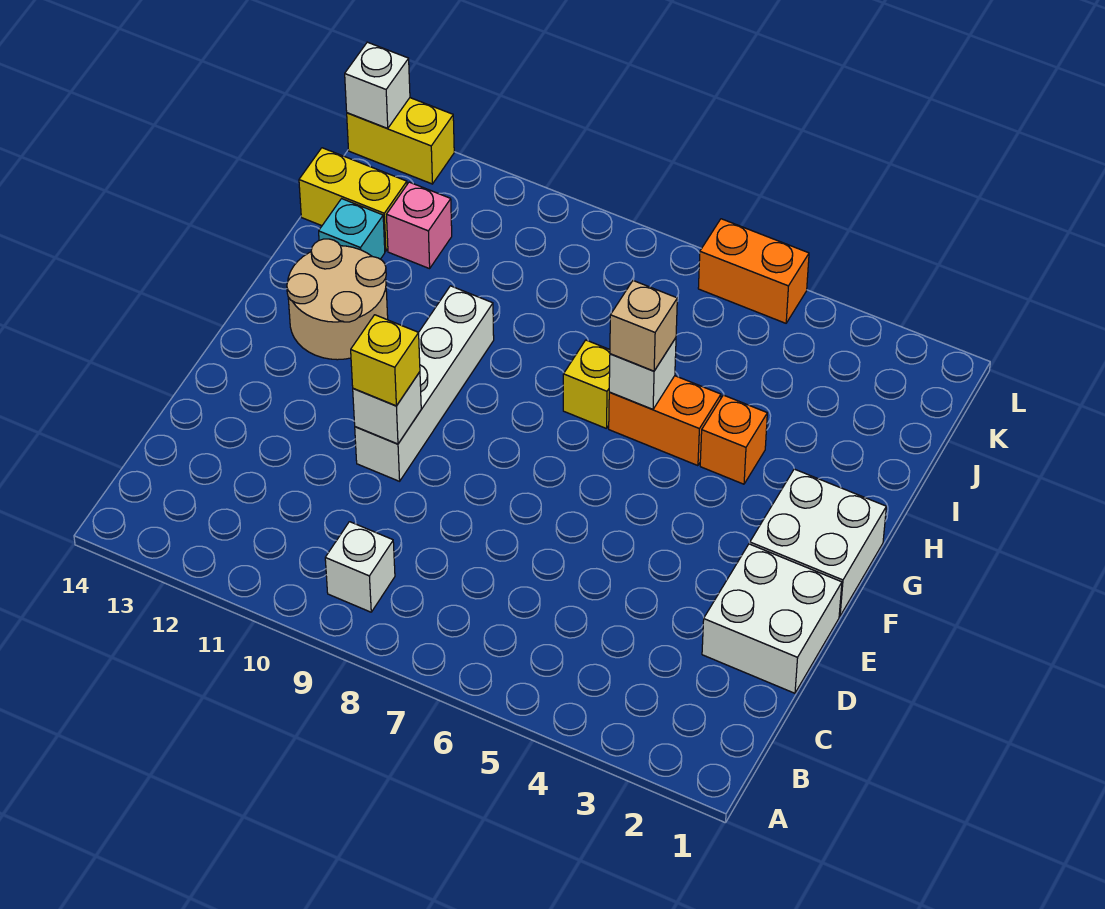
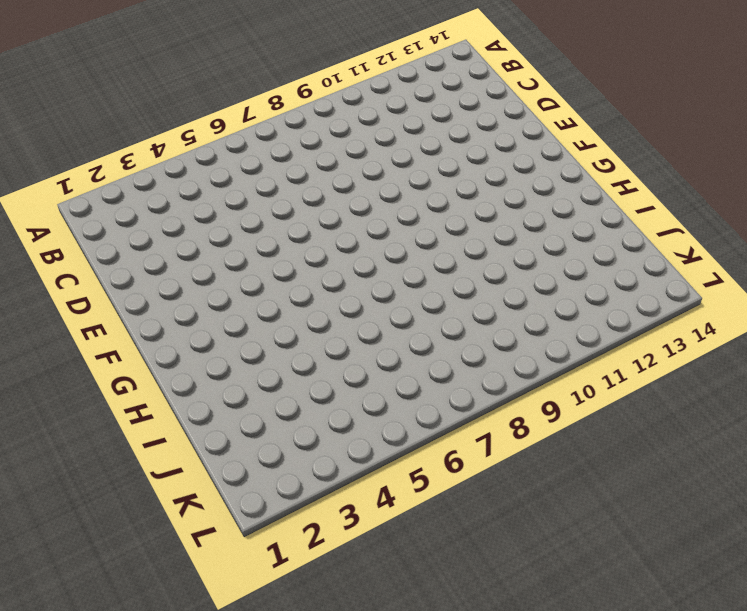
none -> white 1x1 brick [325,522,395,612]
none -> white 2x2 brick [702,544,842,693]
none -> white 1x4 brick [355,286,494,481]

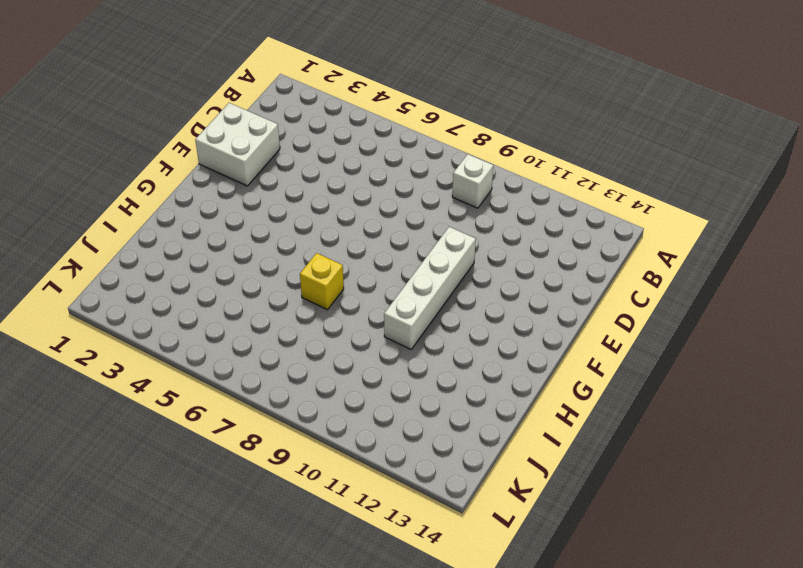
none -> white 2x2 brick [750,469,886,616]
none -> tan 2x2 round brick [287,239,388,360]
none -> orange 1x1 brick [700,395,767,484]

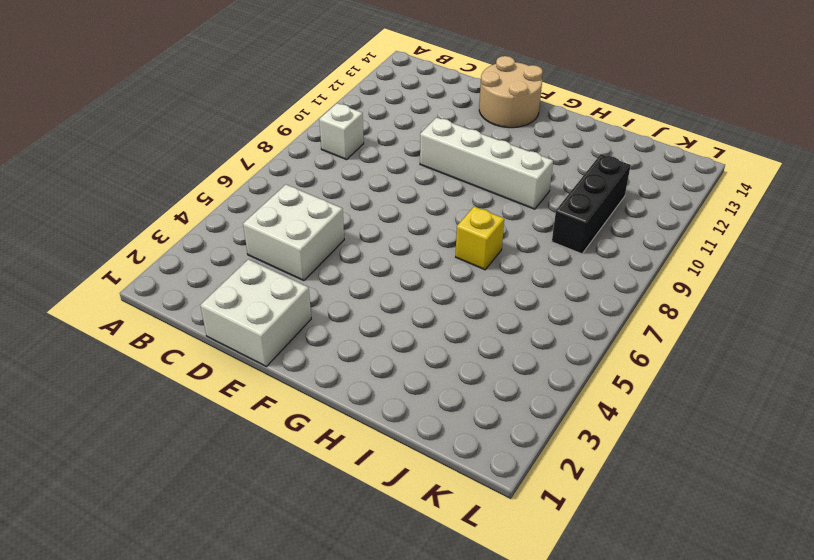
white 2x2 brick [243,185,344,281] -> white 2x2 brick moved to [750,469,886,616]
tan 2x2 round brick [479,56,543,128] -> tan 2x2 round brick moved to [287,239,388,360]
black 1x3 brick [552,154,631,254] -> none
none -> orange 1x1 brick [700,395,767,484]
none -> orange 1x2 brick [609,376,721,466]
none -> cyan 1x1 brick [319,199,385,259]

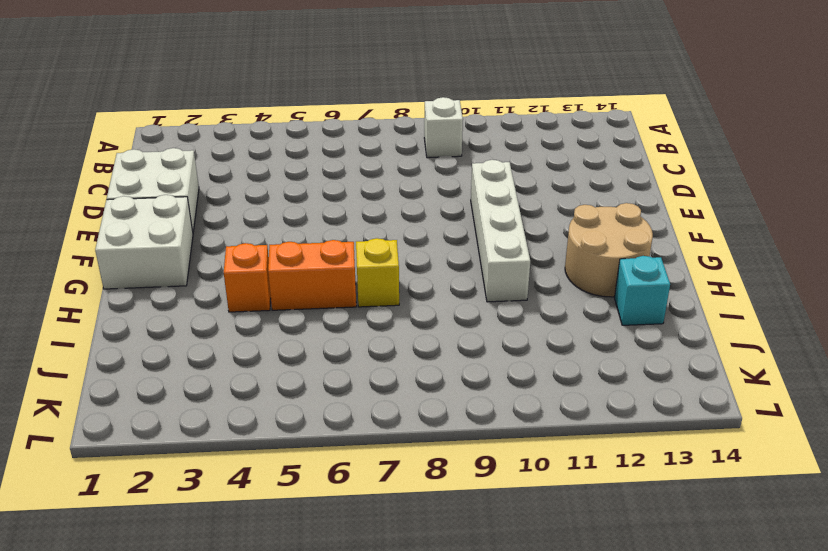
none -> pink 1x1 brick [386,182,452,269]
none -> yellow 1x2 brick [299,148,407,251]
none -> orange 1x2 brick [698,219,809,323]

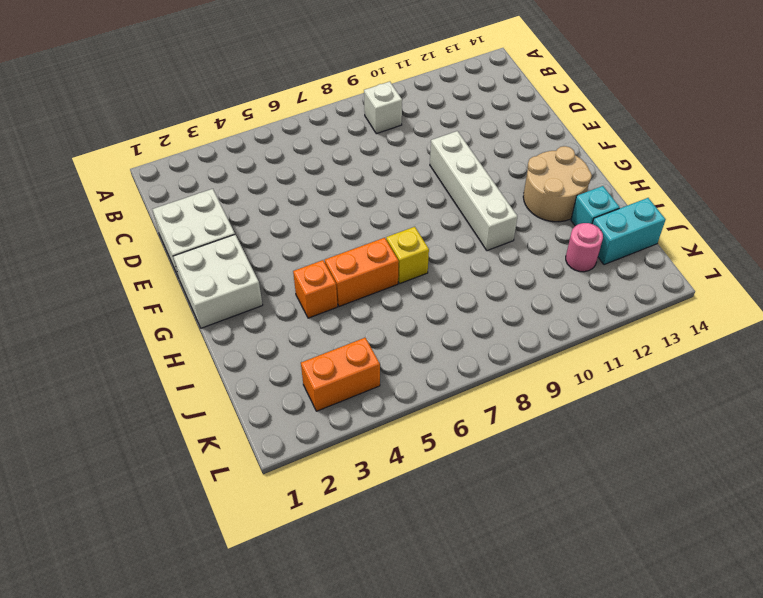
pink 1x1 round brick [566,223,603,272] -> pink 1x1 brick [386,182,452,269]
cyan 1x2 brick [592,198,666,265] -> yellow 1x2 brick [299,148,407,251]
orange 1x2 brick [301,338,380,411] -> orange 1x2 brick moved to [698,219,809,323]
none -> yellow 1x2 brick [347,98,454,184]
none -> white 1x1 brick [353,372,421,444]
none -> white 1x1 brick [609,338,676,410]

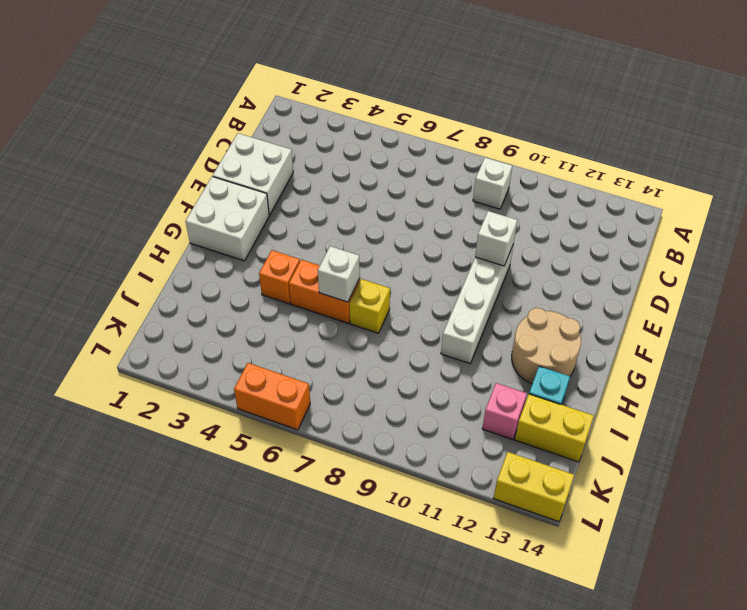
none -> white 1x1 brick [345,42,410,128]
none -> yellow 1x1 brick [351,315,420,406]
none -> tan 1x1 brick [610,280,677,371]

